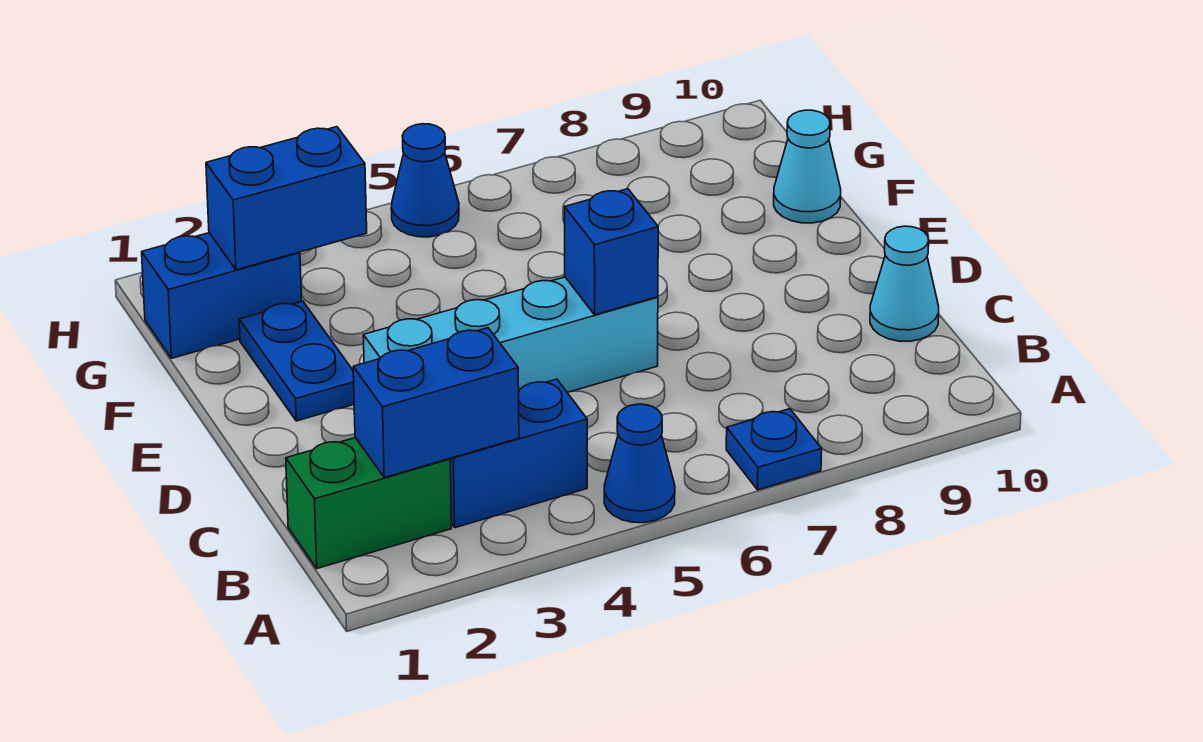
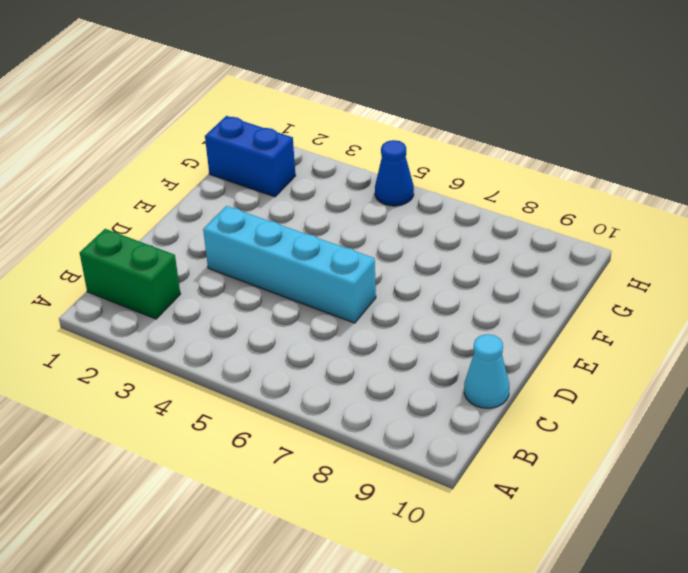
none -> blue 1x1 cone [604,404,675,523]
none -> blue 1x1 plate [726,409,822,490]
none -> blue 1x2 brick [450,379,587,528]

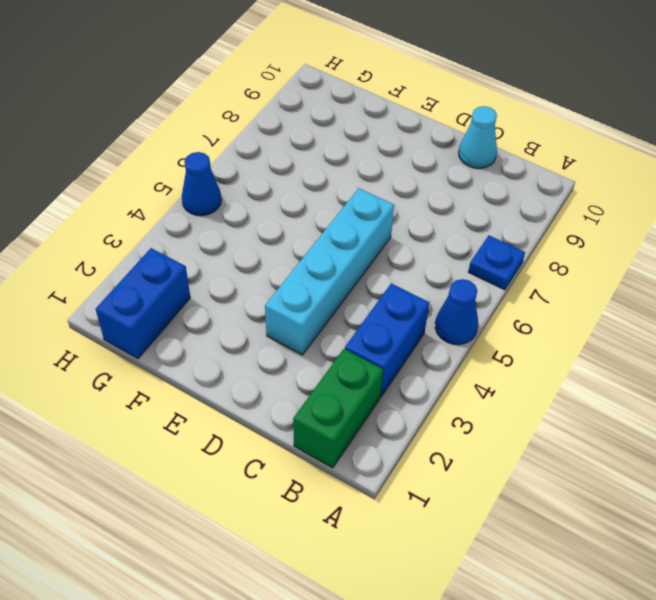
none -> blue 1x2 plate [239,301,354,421]
none -> cyan 1x1 cone [774,110,841,223]
none -> blue 1x2 brick [353,328,519,478]

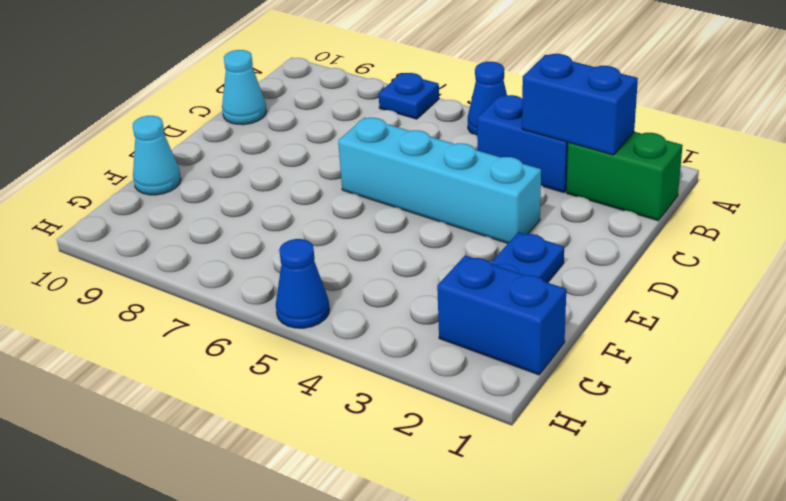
none -> blue 1x1 brick [565,189,658,315]
none -> blue 1x2 brick [206,127,367,270]

